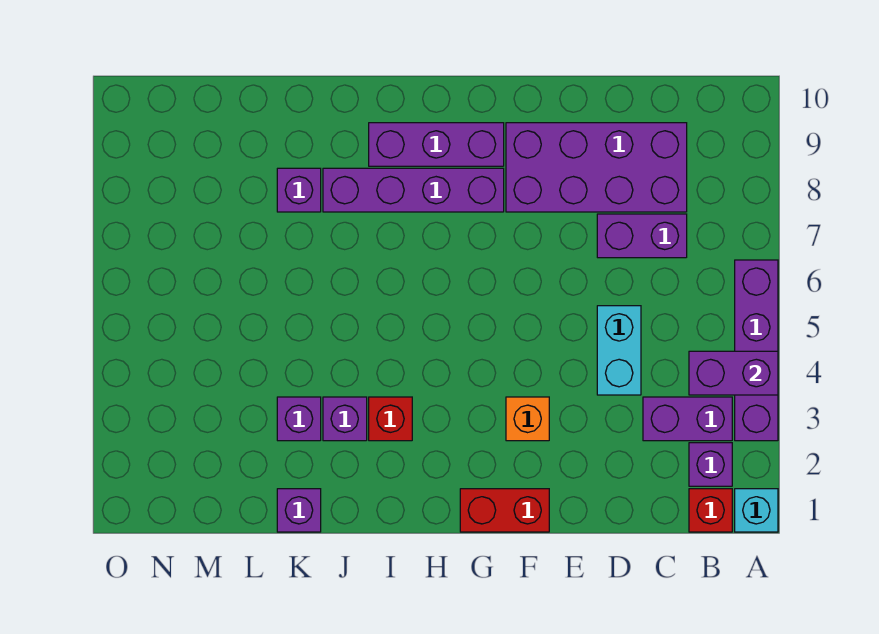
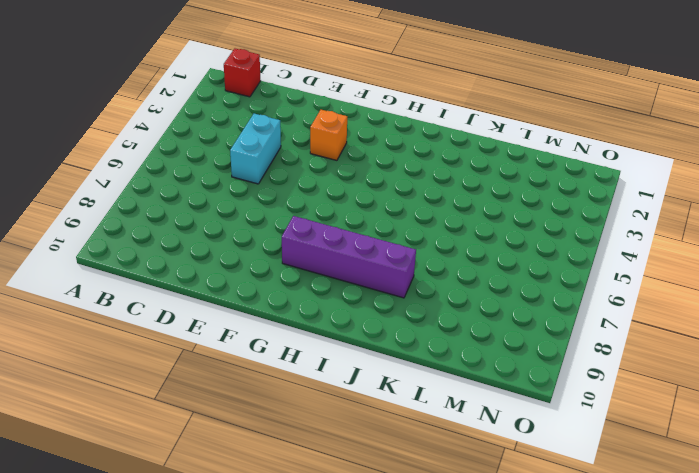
none -> cyan 1x1 brick [735,489,778,532]
none -> purple 1x4 brick [735,260,778,441]
none -> purple 1x1 brick [689,443,732,486]

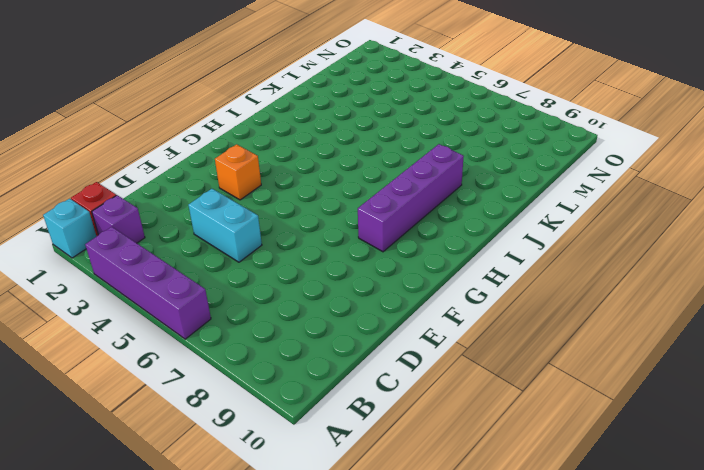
none -> purple 1x2 brick [643,397,732,441]
none -> purple 1x2 brick [597,214,687,258]
none -> purple 2x4 brick [506,123,687,212]

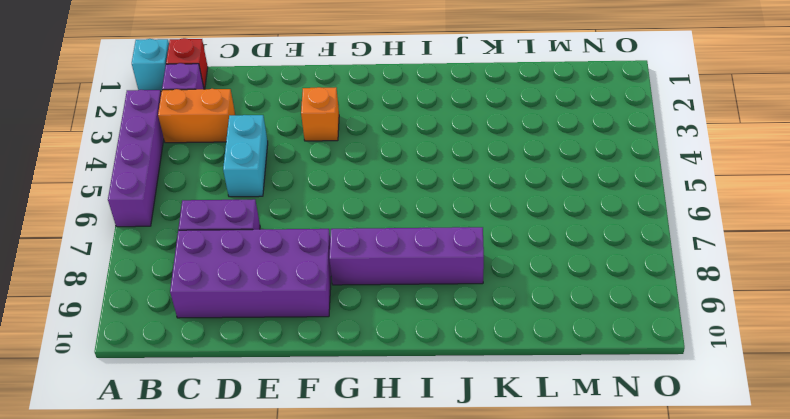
orange 1x2 brick [158,89,235,143] -> purple 1x2 brick [643,397,732,441]
none -> red 1x2 brick [460,489,549,532]
none -> purple 1x3 brick [369,123,504,166]
none -> red 1x1 brick [369,397,412,441]

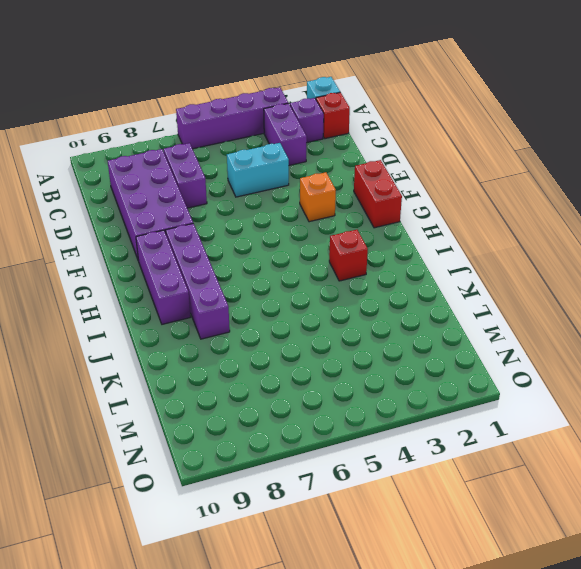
none -> purple 1x1 brick [323,397,367,441]
none -> purple 1x1 brick [277,489,321,532]
none -> purple 1x1 brick [277,397,321,441]

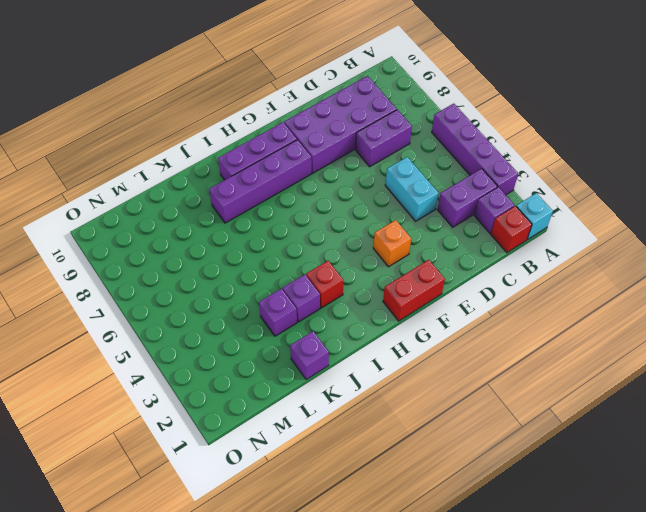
none -> purple 1x1 brick [277,168,321,212]
none -> purple 1x2 brick [689,351,778,395]

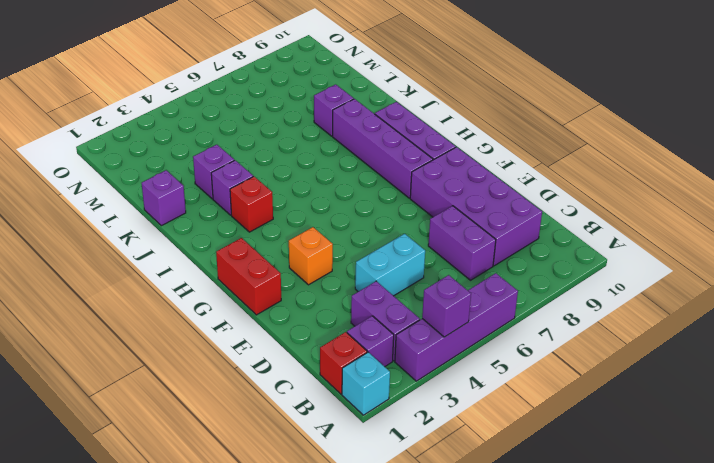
purple 1x1 brick [422,275,471,337] -> purple 1x2 brick [689,351,778,395]

